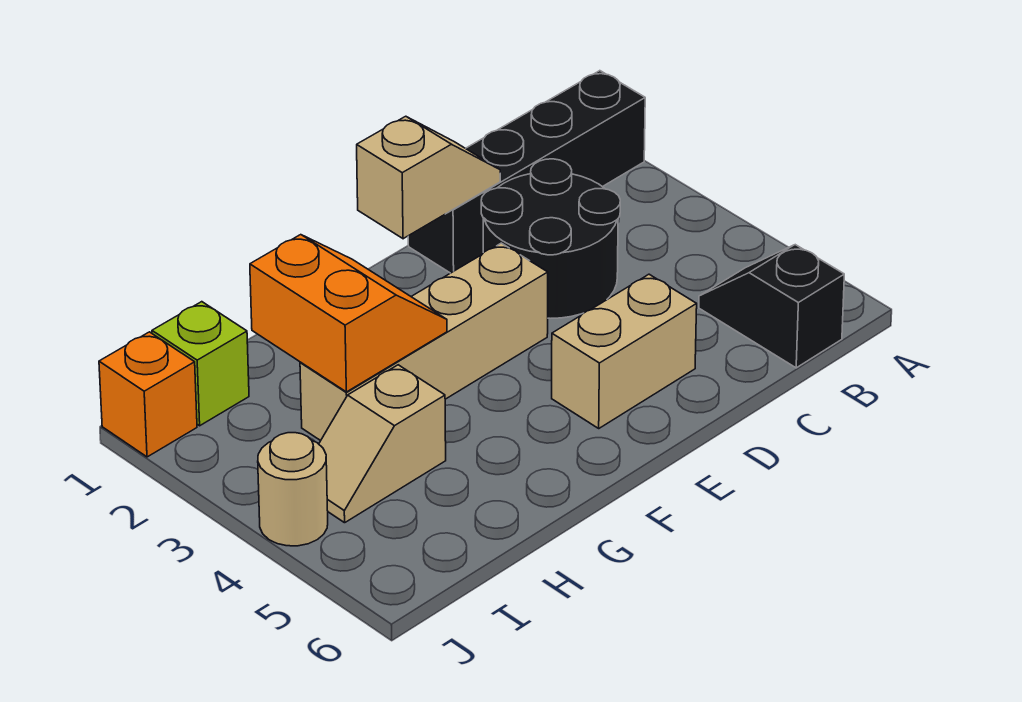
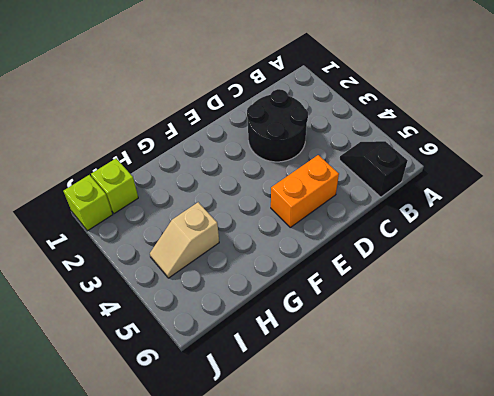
orange 1x2 brick [271,155,339,227] -> tan 1x2 brick [552,274,697,428]
lime 1x1 brick [64,175,113,231] -> orange 1x1 brick [99,332,197,457]
none -> black 1x4 brick [408,71,645,273]
none -> tan 1x4 brick [300,243,548,441]

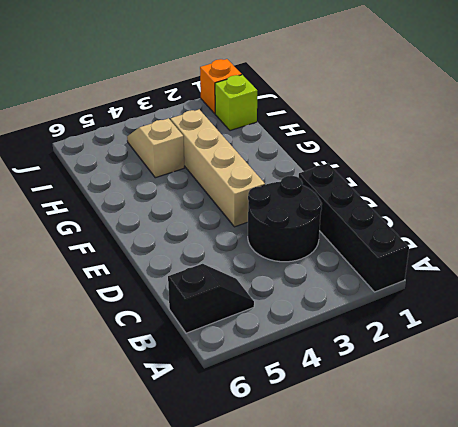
none -> tan 1x2 brick [552,274,697,428]
none -> tan 1x1 round brick [258,433,328,546]

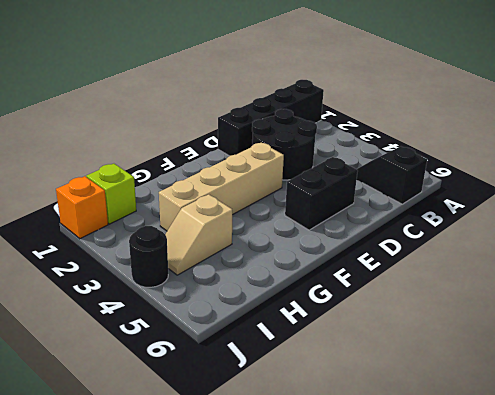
black 1x2 brick [285,157,358,230] -> tan 1x2 brick [552,274,697,428]
black 1x1 round brick [129,226,168,287] -> tan 1x1 round brick [258,433,328,546]
none -> tan 1x2 slope [357,116,500,239]
none -> orange 2x2 slope [250,235,447,392]

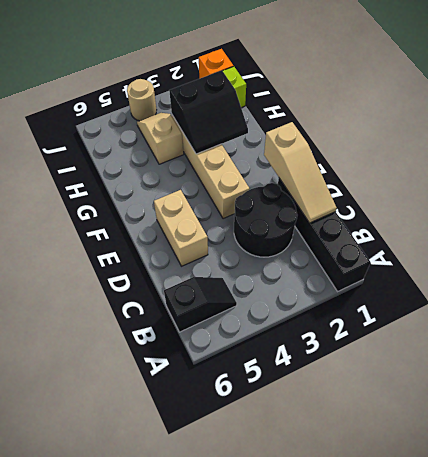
tan 1x3 slope [264,122,337,223] -> tan 1x2 slope [357,116,500,239]
black 2x2 slope [169,70,248,154] -> orange 2x2 slope [250,235,447,392]

